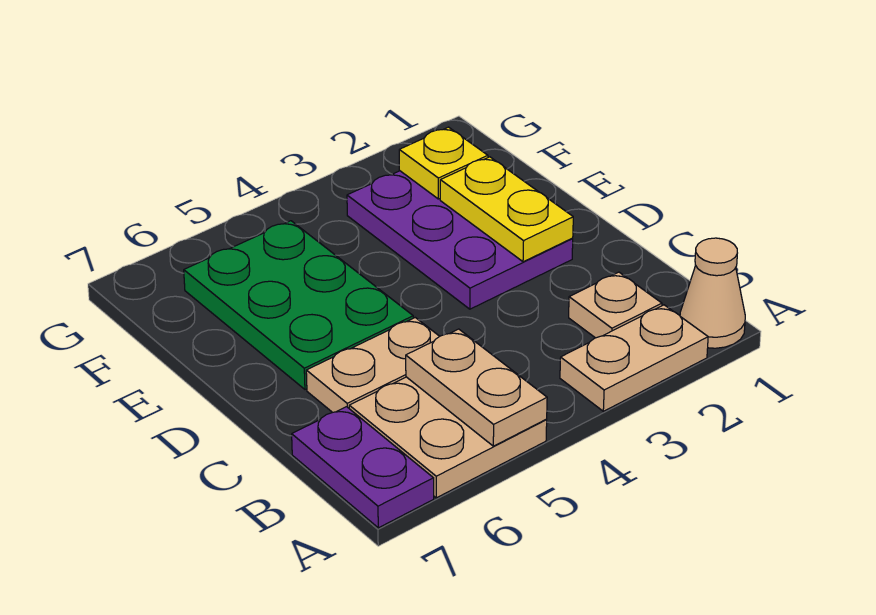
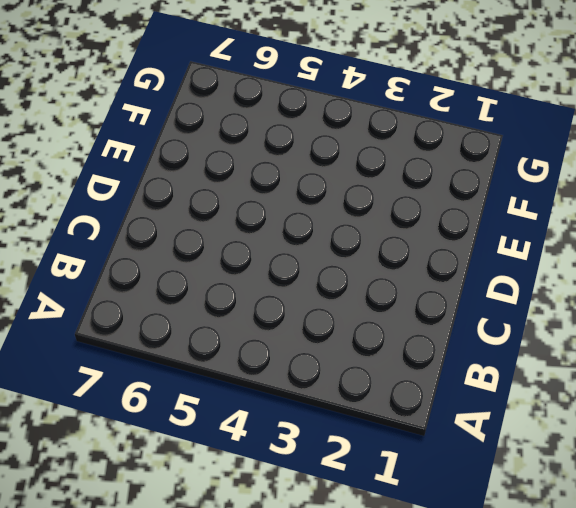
none -> tan 1x1 cone [680,238,745,348]
none -> tan 1x2 plate [560,305,708,411]

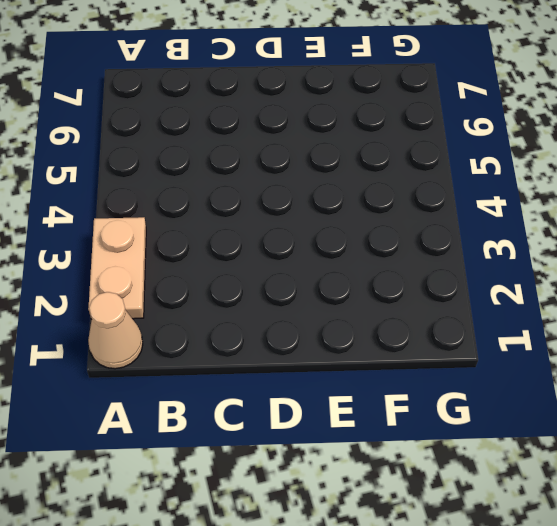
none -> tan 2x2 plate [349,377,547,498]
none -> purple 1x2 plate [292,407,434,528]

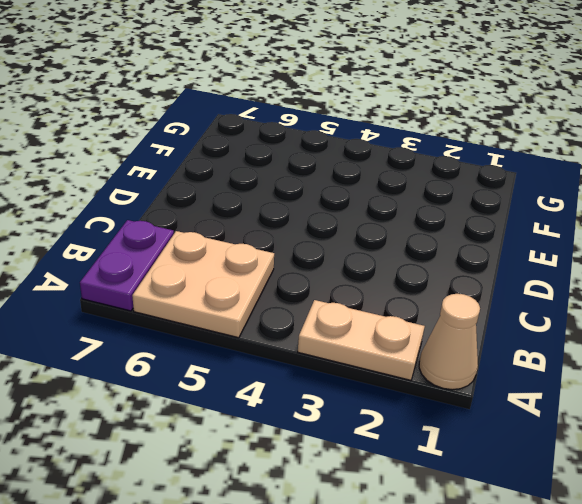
none -> tan 1x1 plate [569,272,662,338]
none -> tan 1x2 plate [306,318,439,412]

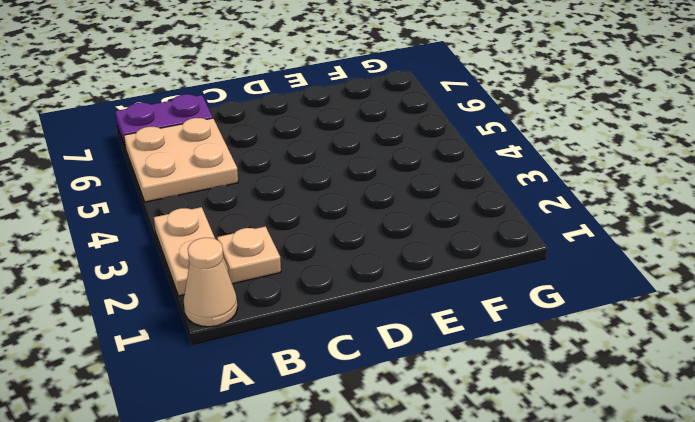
none -> tan 1x2 plate [306,318,439,412]
none -> purple 2x3 plate [347,171,573,309]

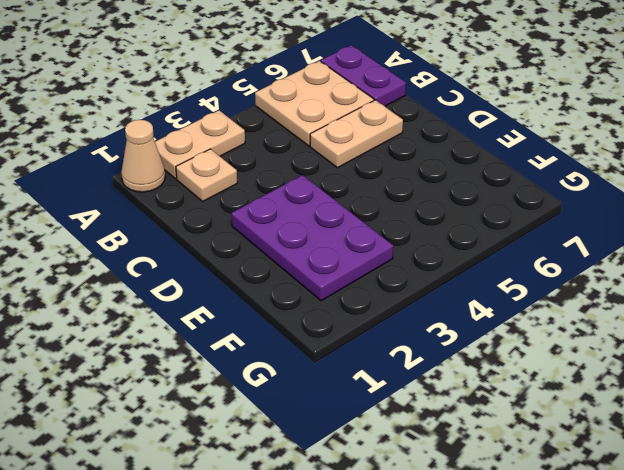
none -> green 2x3 plate [184,221,413,389]
none -> tan 1x2 plate [406,329,547,446]

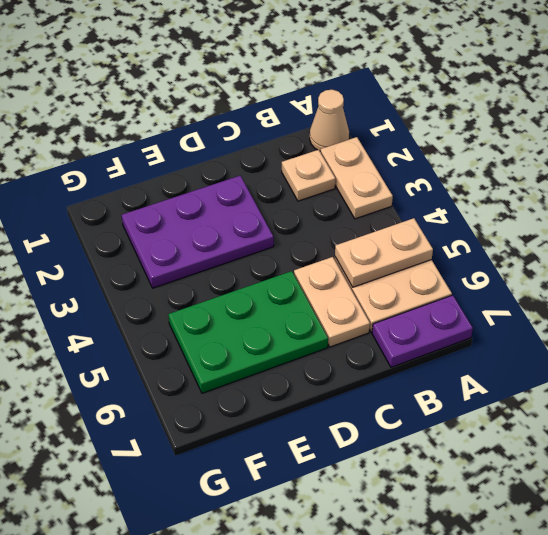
none -> yellow 1x2 plate [440,157,573,262]
none -> yellow 1x1 plate [399,127,488,199]

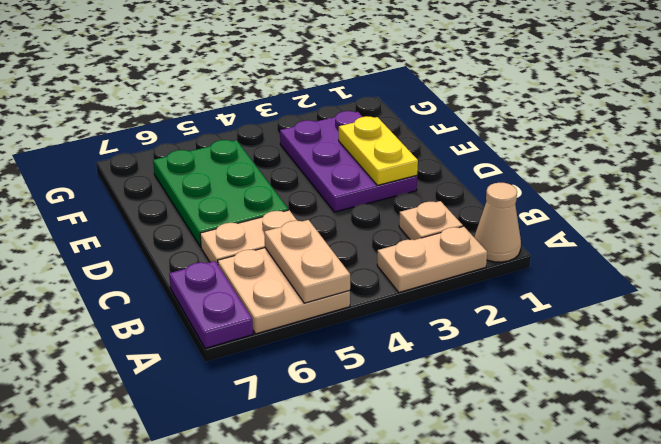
none -> yellow 1x1 plate [399,127,488,199]

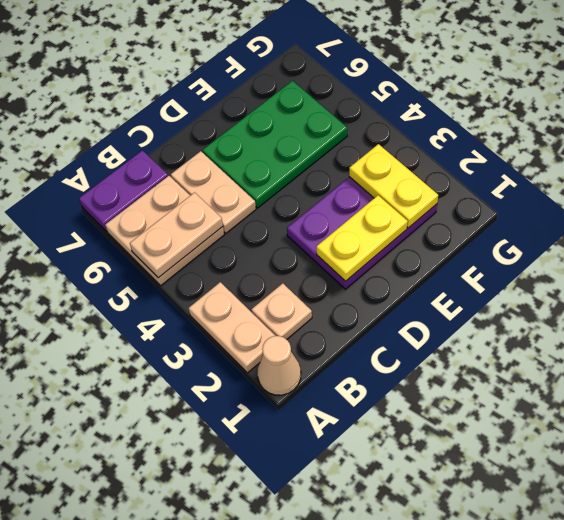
yellow 1x2 plate [349,144,438,228] -> yellow 1x1 plate [399,127,488,199]

